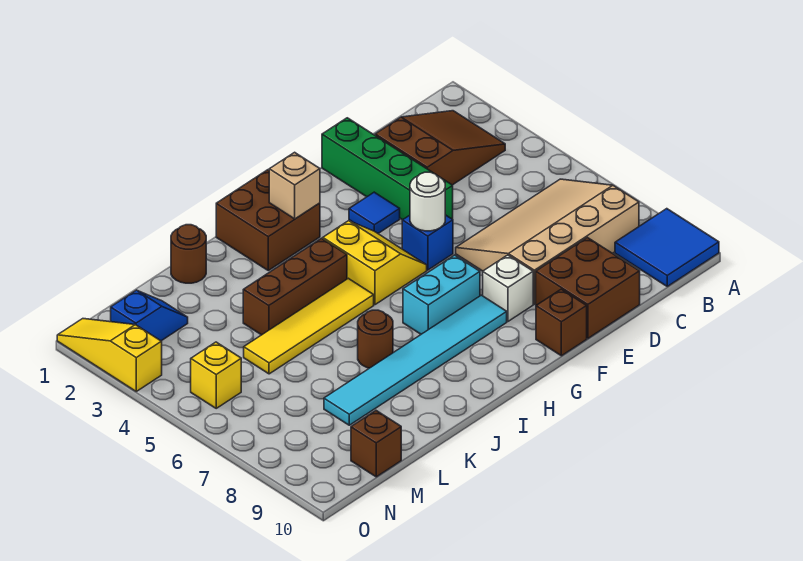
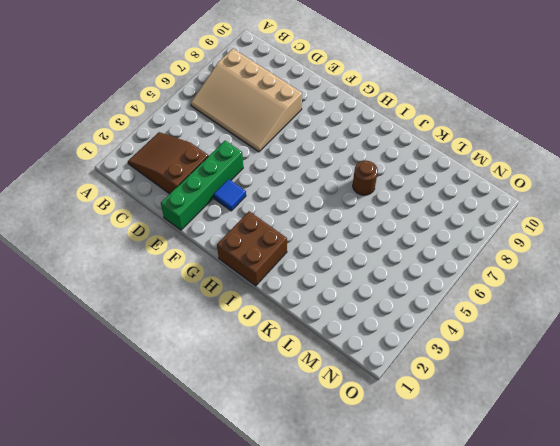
none -> blue 2x2 tile [615,209,719,286]
none -> brown 2x2 brick [536,238,640,338]
none -> blue 1x1 brick [402,215,453,270]

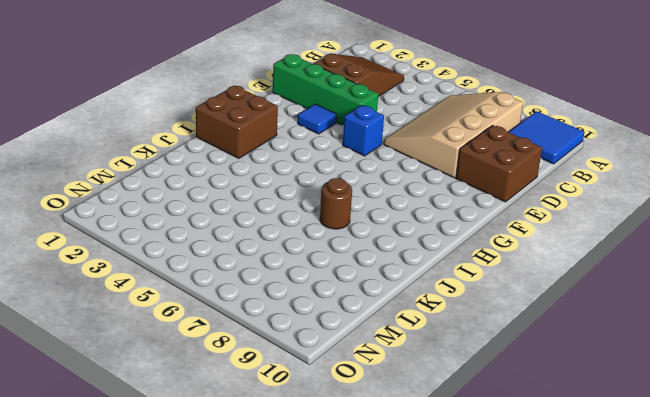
none -> white 1x1 brick [483,255,533,321]
none -> brown 1x1 brick [536,289,587,356]
none -> yellow 2x2 slope [323,221,427,305]

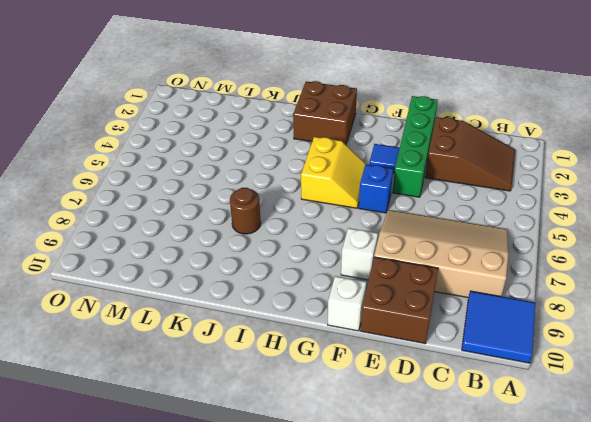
white 1x1 brick [328,276,366,331] -> brown 1x1 brick [536,289,587,356]
none -> cyan 1x2 brick [403,255,480,334]
none -> cyan 1x6 tile [324,295,507,425]
none -> brown 1x3 brick [243,238,347,335]

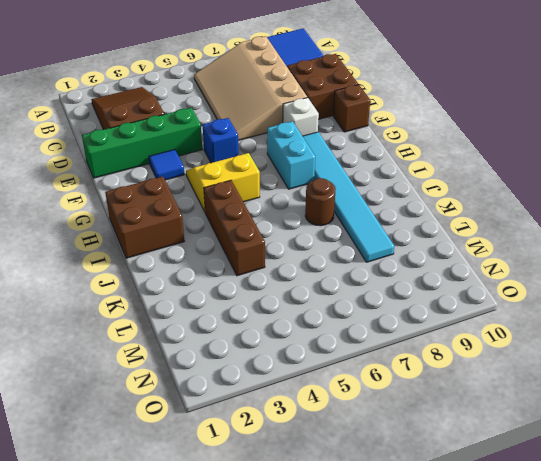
none -> yellow 1x4 tile [244,278,374,374]
none -> brown 1x1 round brick [171,225,206,283]
none -> blue 1x2 slope [111,290,188,341]

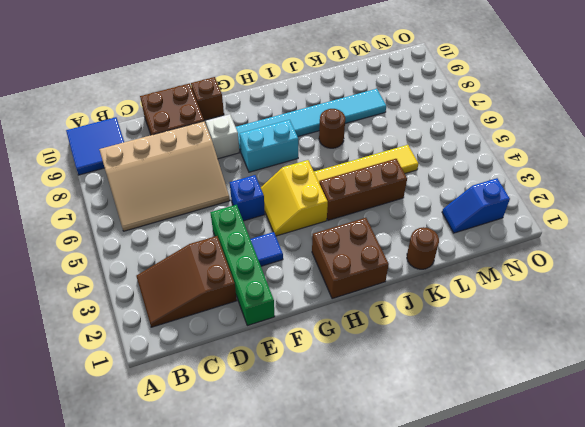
none -> brown 1x1 brick [351,411,401,477]
none -> yellow 1x1 brick [191,342,241,408]
none -> yellow 1x3 slope [57,319,162,391]

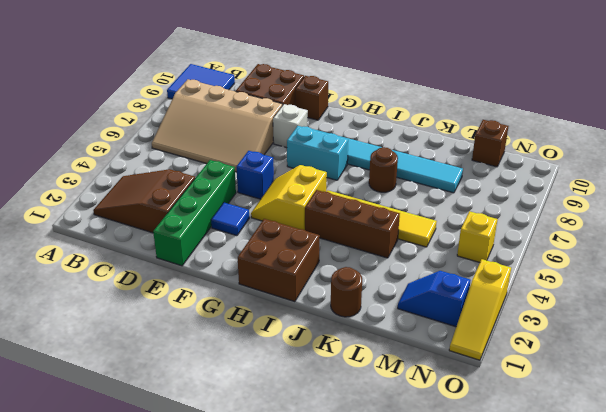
none -> white 1x1 round brick [410,172,445,231]
none -> tan 1x1 brick [269,152,320,219]

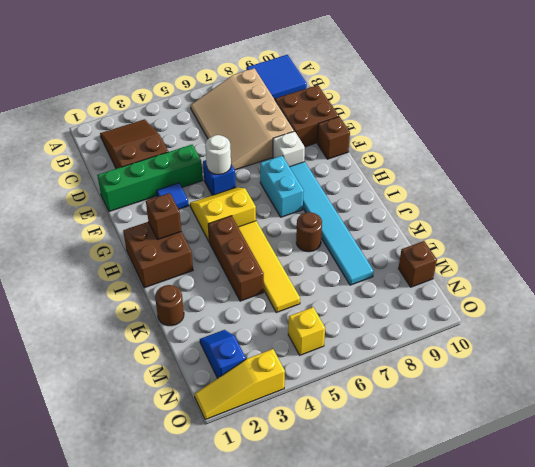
brown 1x1 brick [146,193,181,240] -> tan 1x1 brick [269,152,320,219]

